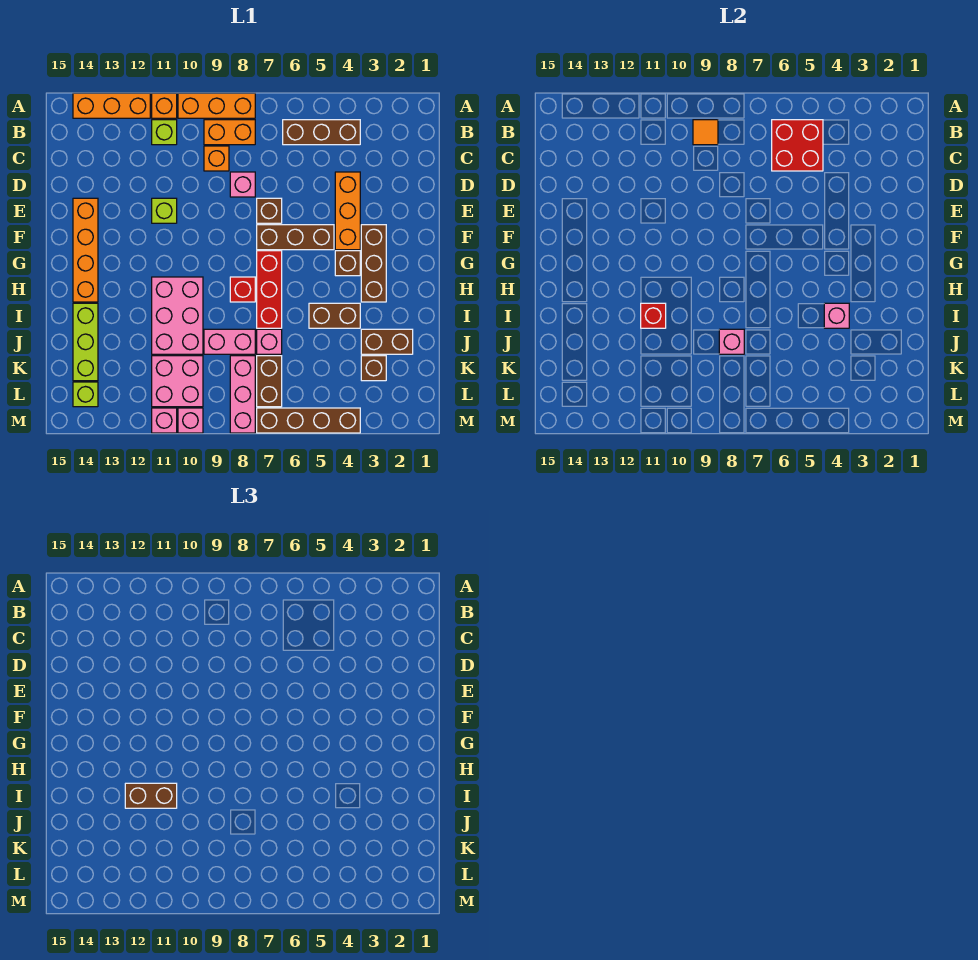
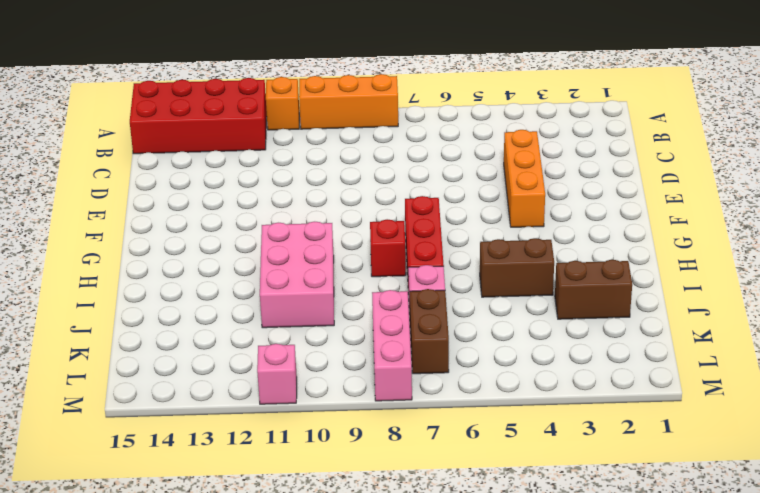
red 2x4 brick [130,78,267,154] -> orange 1x3 brick [73,93,150,118]
none -> brown 1x3 brick [283,120,360,145]
none -> orange 1x2 brick [204,120,255,145]
none -> lime 1x1 brick [152,120,177,145]
none -> orange 1x1 brick [204,146,229,171]

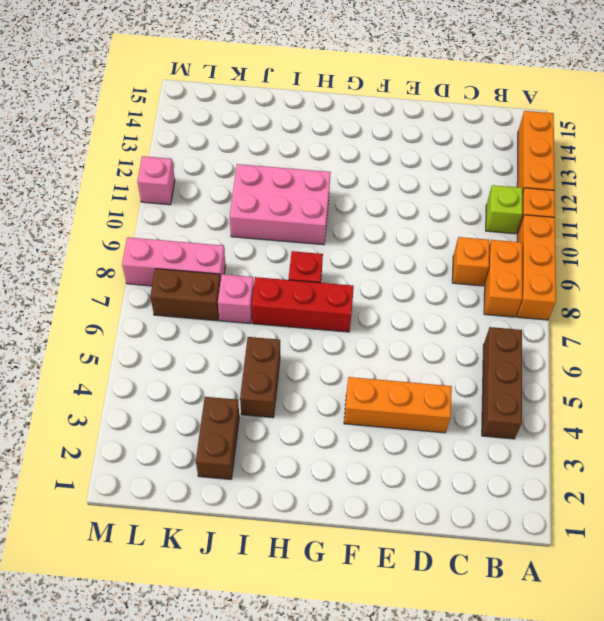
none -> pink 1x1 brick [230,172,255,197]
none -> brown 1x1 brick [257,198,282,223]
none -> lime 1x1 brick [152,198,177,223]
none -> orange 1x4 brick [73,198,98,302]

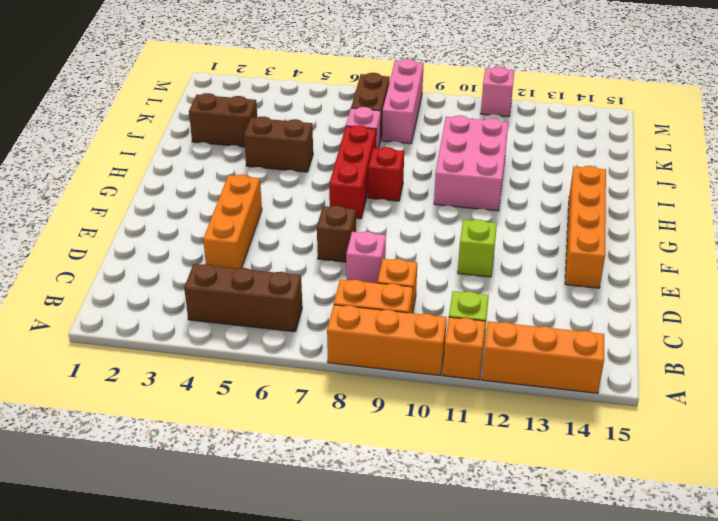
none -> brown 1x3 brick [361,225,386,302]
none -> brown 1x3 brick [257,225,334,250]
none -> brown 1x1 brick [335,251,360,276]
none -> lime 1x3 brick [73,303,98,381]

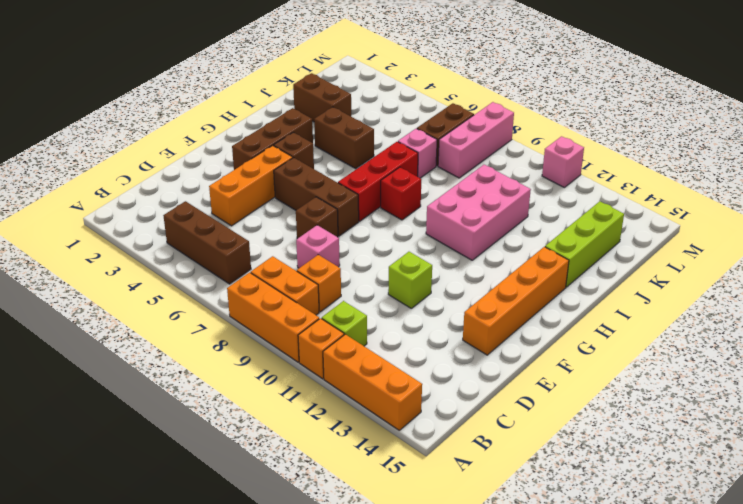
none -> pink 1x2 brick [204,329,255,354]
none -> brown 1x1 brick [361,356,386,381]
none -> pink 2x2 brick [152,356,203,407]
none -> lime 1x1 brick [73,382,98,407]

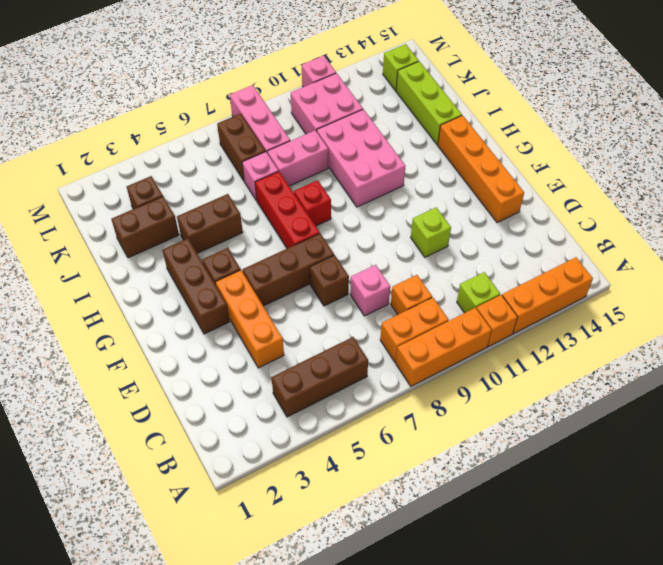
none -> brown 1x4 brick [257,408,360,433]
none -> pink 1x1 brick [178,408,203,433]
none -> red 2x2 brick [772,120,823,171]
none -> orange 1x1 tile [693,120,718,145]

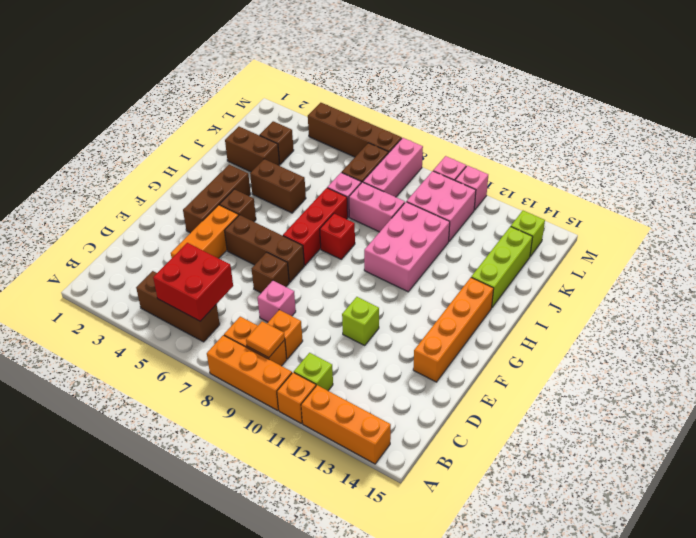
none -> pink 1x1 brick [824,303,849,328]
none -> red 1x1 brick [641,303,666,328]
none -> pink 1x1 brick [719,329,744,354]
none -> brown 1x2 brick [125,783,177,808]

